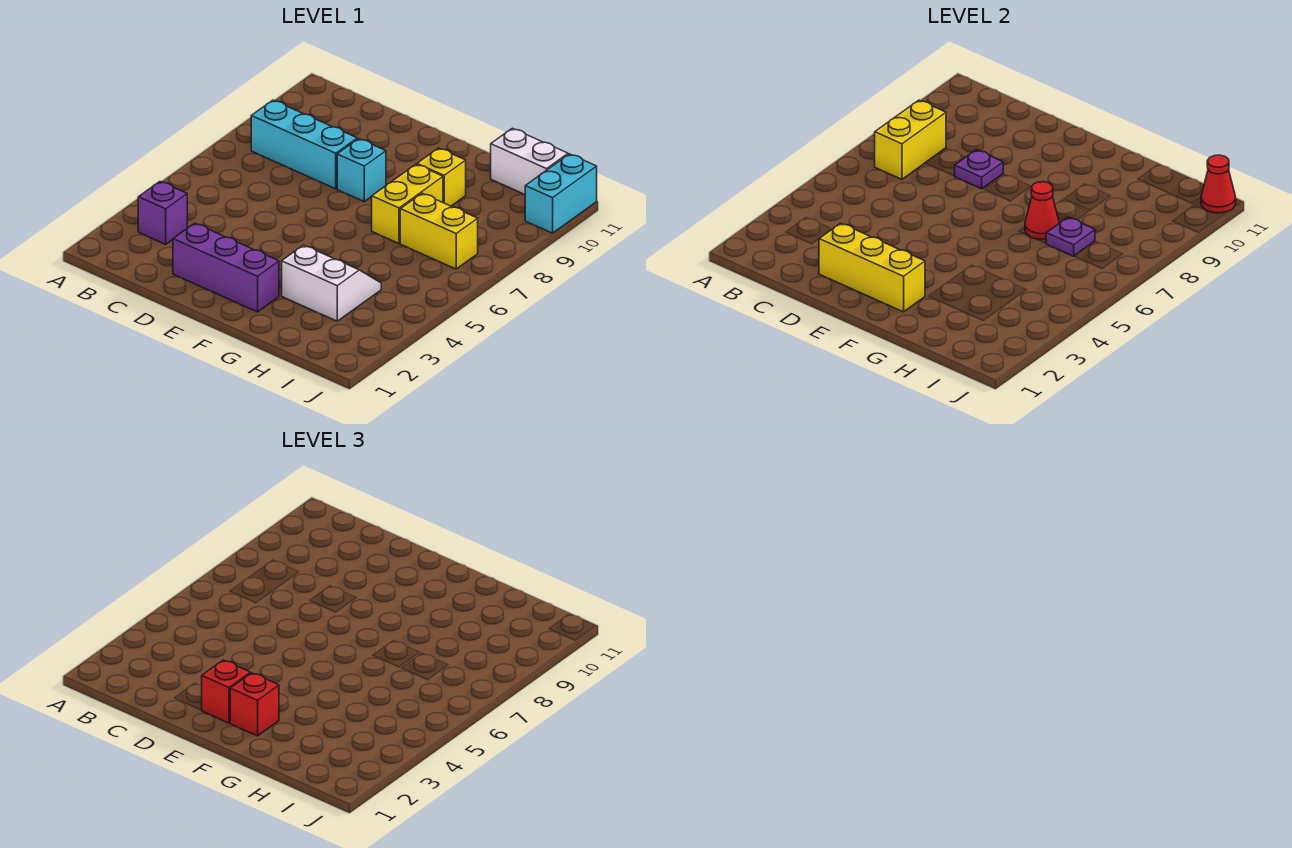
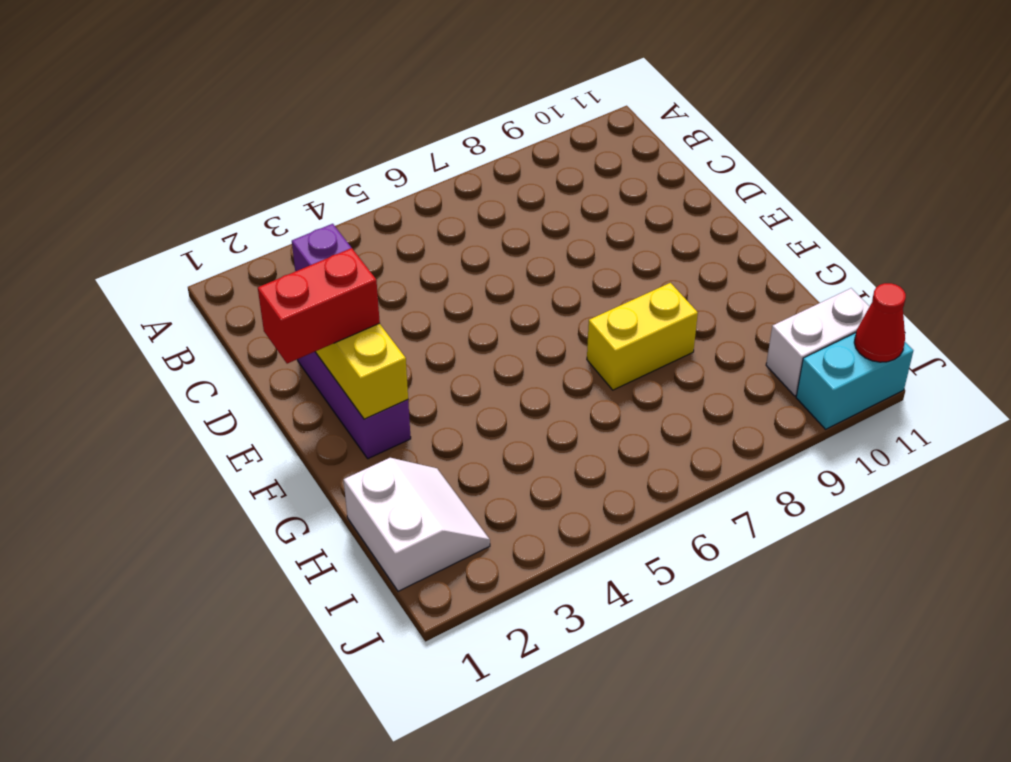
red 1x2 brick [258,248,380,364] -> red 1x1 brick [201,660,250,723]
white 2x2 slope [344,458,490,591] -> white 2x2 slope moved to [282,245,381,321]
white 1x2 brick [766,288,870,396] -> white 1x2 brick turned to [491,128,568,194]
none -> cyan 1x3 brick [251,100,357,189]
none -> cyan 1x1 brick [337,139,386,202]
none -> yellow 1x1 brick [417,148,466,206]

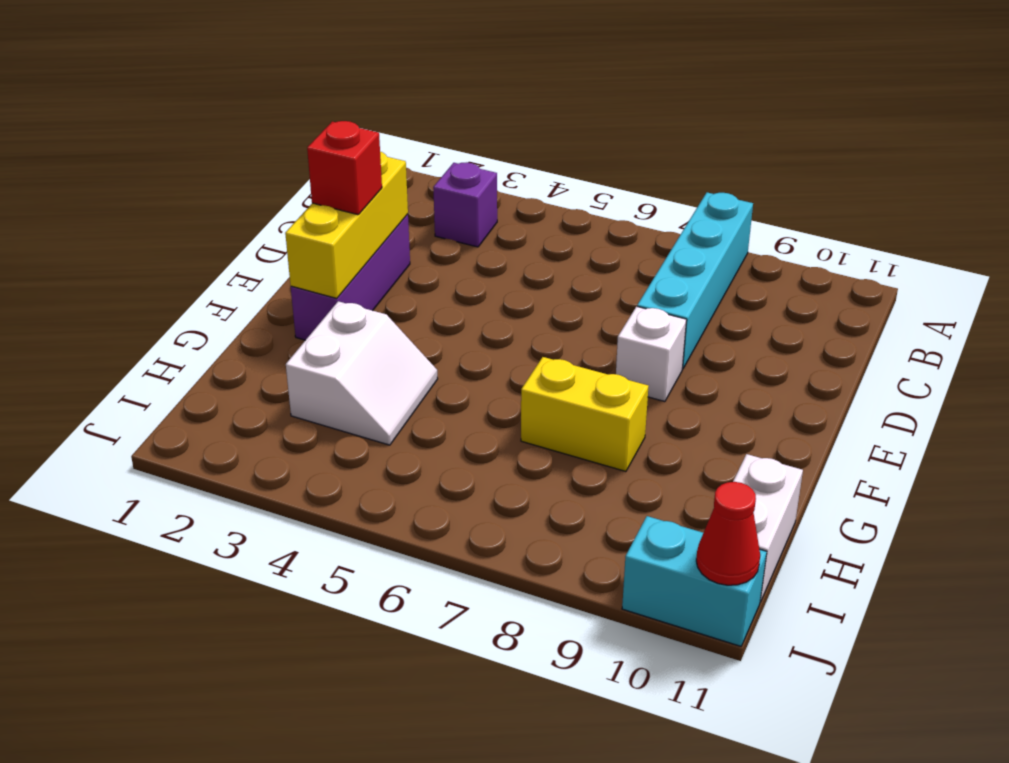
cyan 1x4 brick [637,192,753,369] -> cyan 1x3 brick [251,100,357,189]
white 1x1 brick [616,306,687,402] -> cyan 1x1 brick [337,139,386,202]
none -> yellow 1x1 brick [417,148,466,206]
none -> yellow 1x2 brick [400,193,478,269]
none -> yellow 1x2 brick [875,100,946,179]

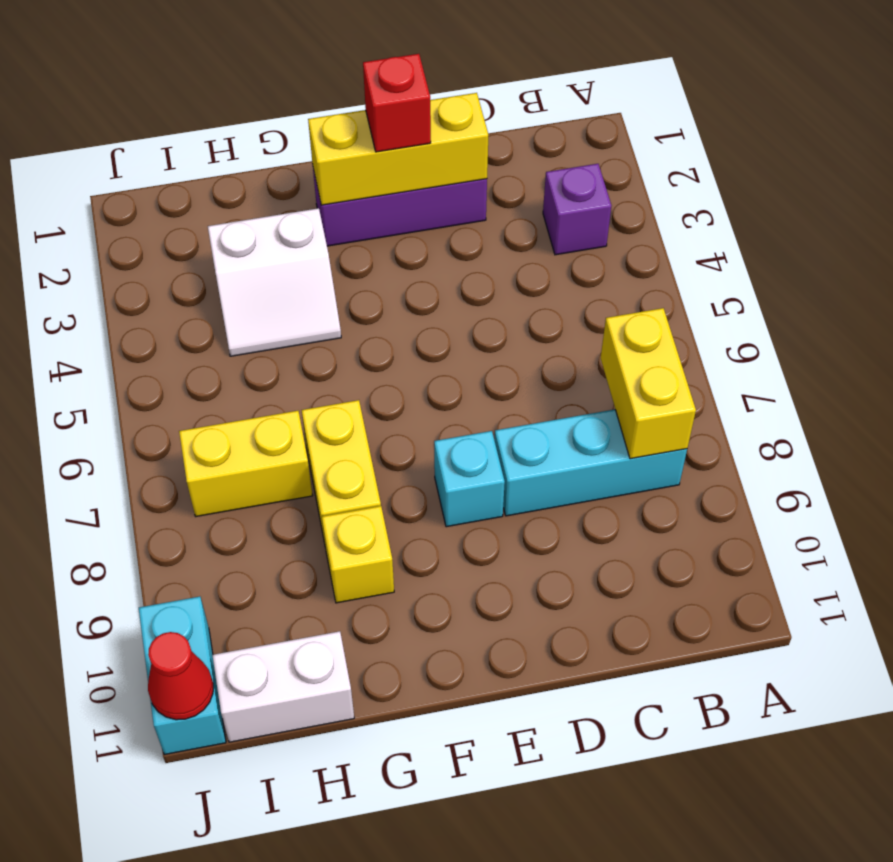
none -> purple 1x1 plate [955,150,1003,189]
none -> red 1x1 cone [1025,182,1059,239]
none -> purple 1x1 plate [1046,217,1095,256]

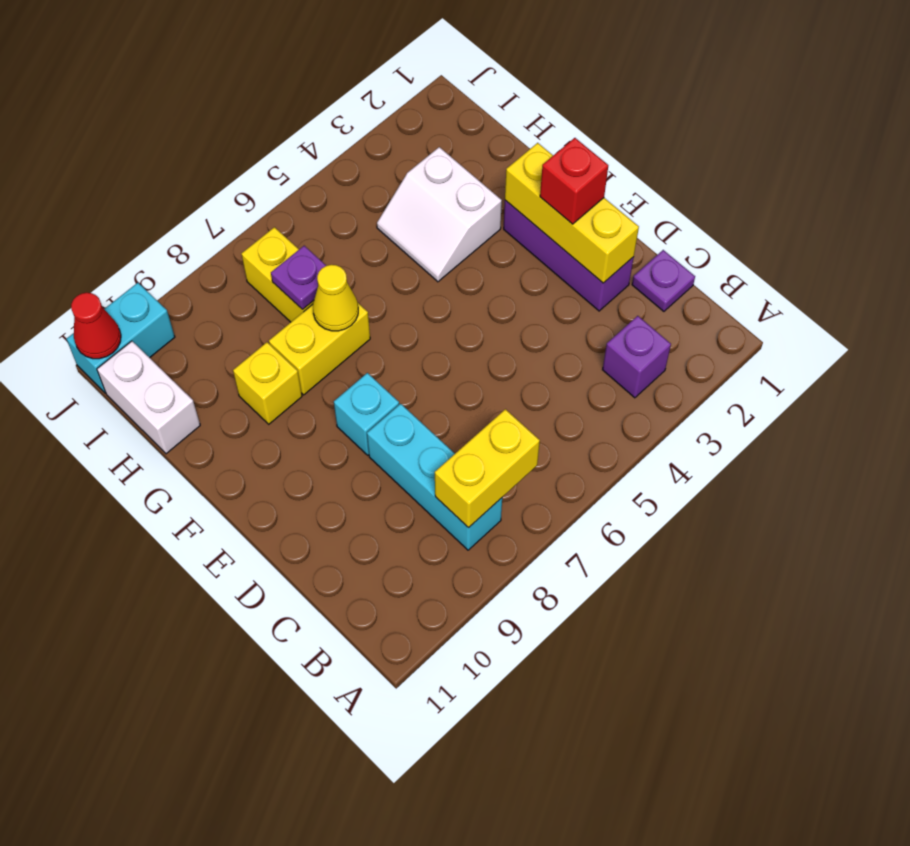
purple 1x1 plate [632,250,695,311] -> purple 1x1 plate moved to [955,150,1003,189]
yellow 1x1 cone [313,265,358,331] -> red 1x1 cone [1025,182,1059,239]
none -> red 1x1 brick [230,673,279,736]

